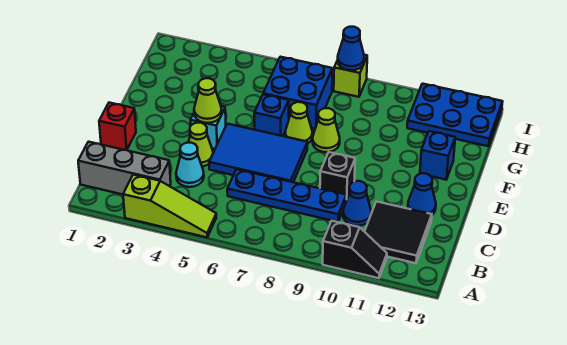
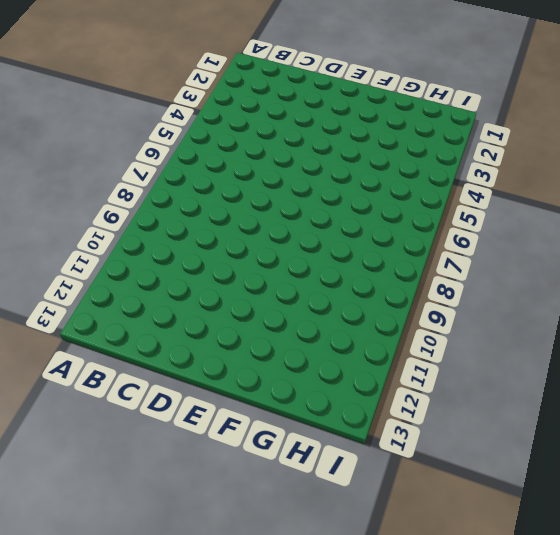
none -> lime 1x3 slope [123,175,216,237]
none -> black 1x2 slope [323,221,387,278]
none -> grey 1x3 brick [78,142,171,194]

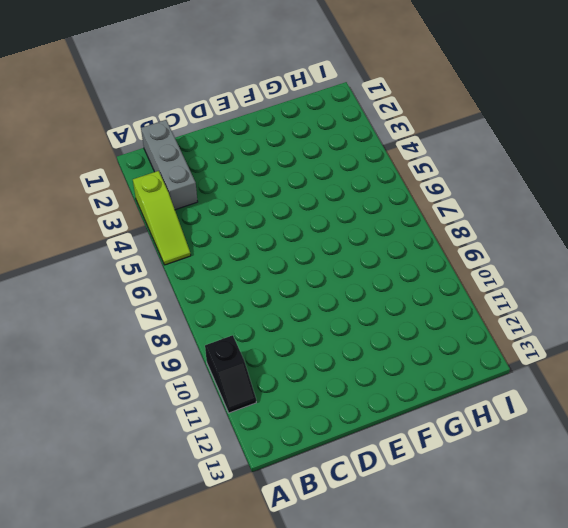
none -> black 2x2 tile [364,201,432,263]
none -> cyan 1x1 cone [176,143,204,187]
none -> blue 1x4 plate [227,169,346,222]

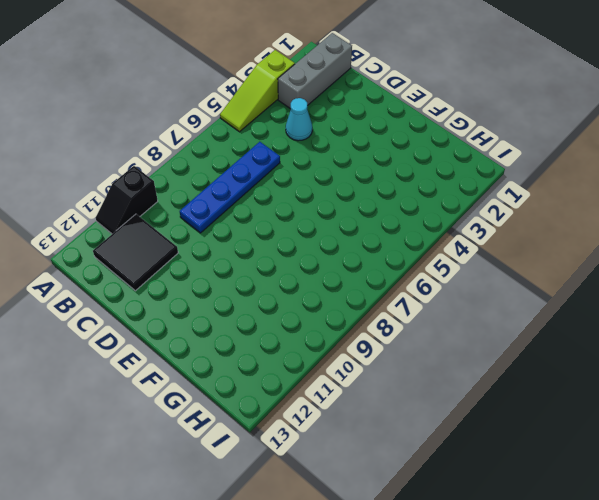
none -> blue 1x1 cone [343,181,371,226]
none -> red 1x1 brick [99,103,136,150]
none -> lime 1x1 cone [188,123,213,166]

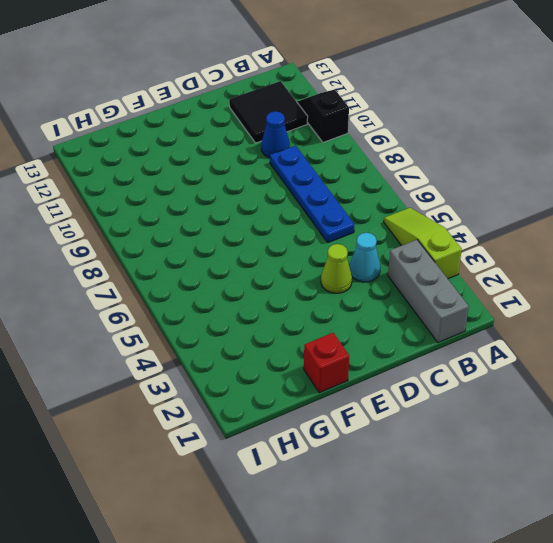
red 1x1 brick [304,333,349,393] -> red 1x1 brick moved to [99,103,136,150]
none -> blue 2x3 tile [209,124,308,182]
none -> black 1x1 brick [320,152,355,200]
none -> blue 1x1 cone [408,173,436,215]

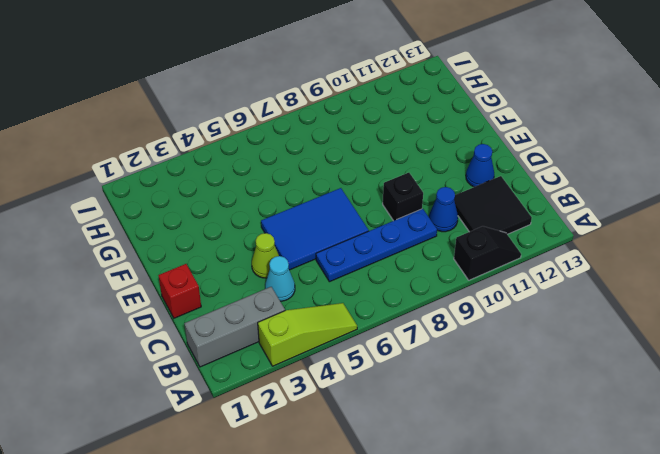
none -> cyan 1x1 brick [191,106,226,149]
none -> blue 1x1 brick [254,94,289,136]
none -> lime 1x1 cone [285,102,312,143]

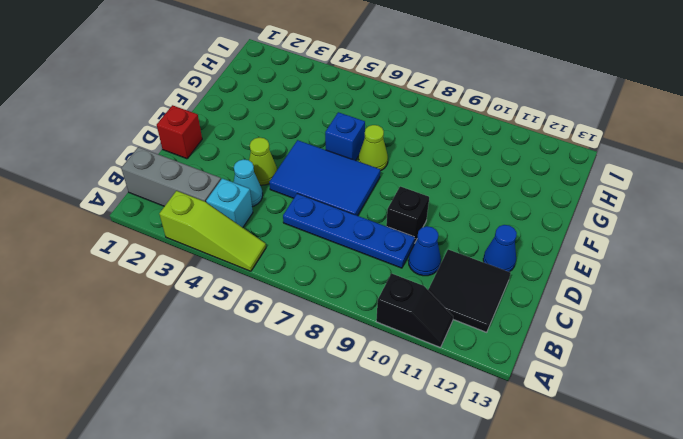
cyan 1x1 brick [206,178,253,228] -> cyan 1x1 brick moved to [191,106,226,149]
none -> lime 1x1 cone [313,108,340,152]
none -> blue 1x1 brick [420,131,455,180]
none -> blue 2x2 brick [263,57,333,129]

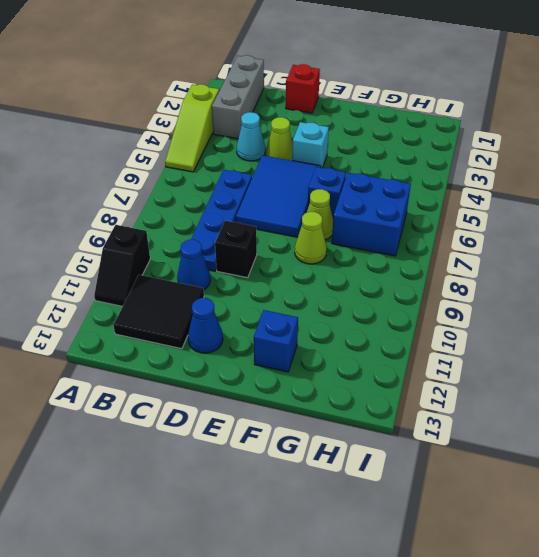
none -> blue 2x3 plate [407,84,503,146]
none -> lime 1x1 brick [334,55,367,97]
none -> lime 1x1 cone [194,78,222,123]

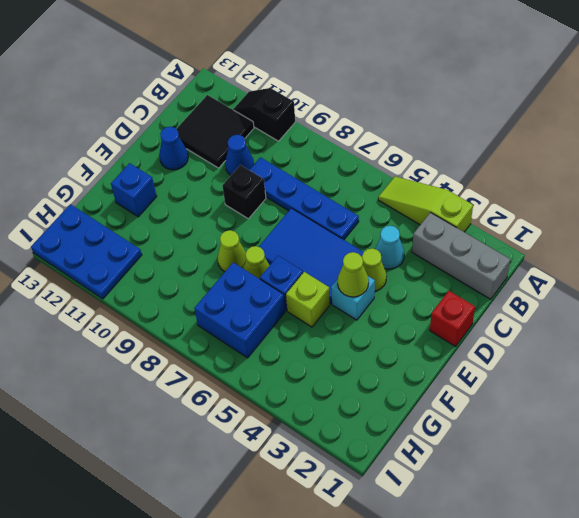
lime 1x1 brick [286,272,330,327] -> lime 1x1 brick moved to [334,55,367,97]
none -> blue 1x1 cone [338,27,364,70]

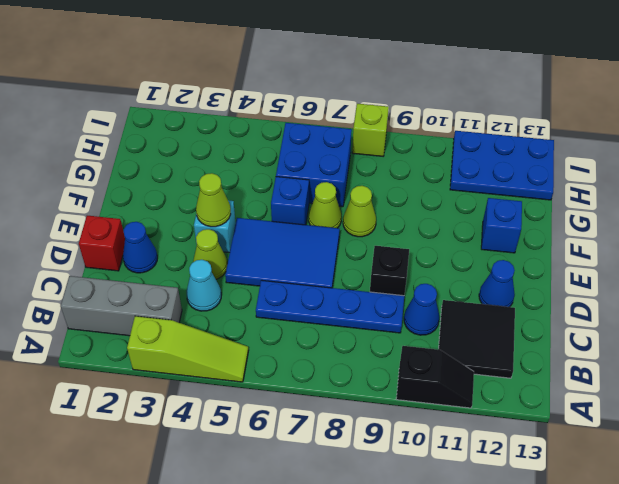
blue 1x1 cone [123,222,157,273] -> blue 1x1 cone moved to [338,27,364,70]

